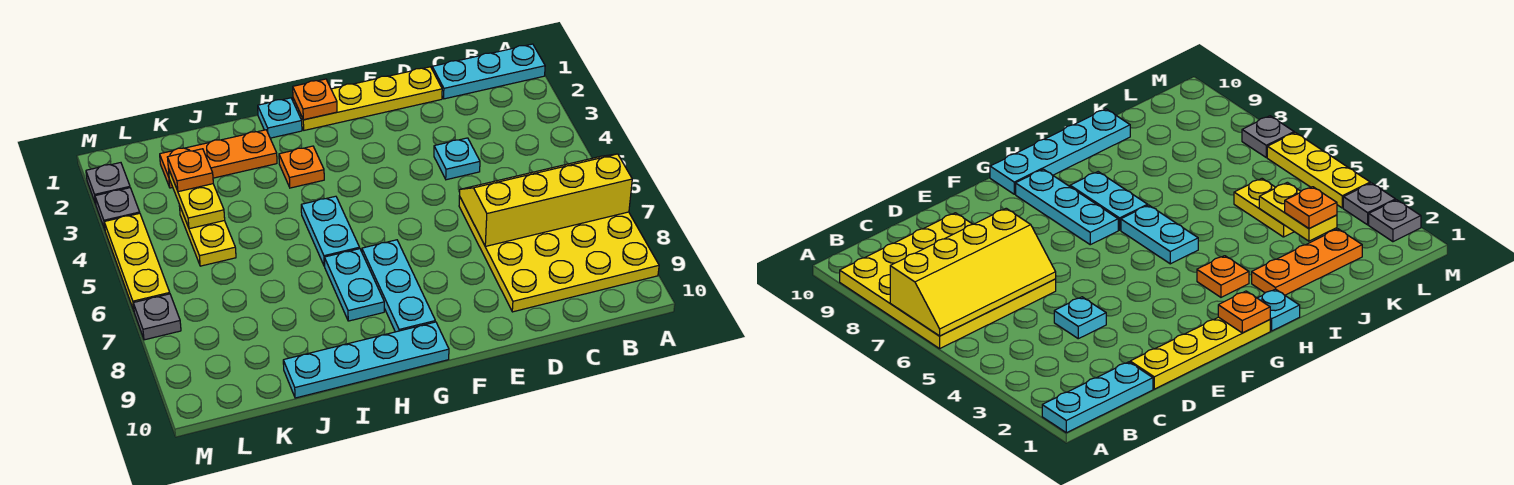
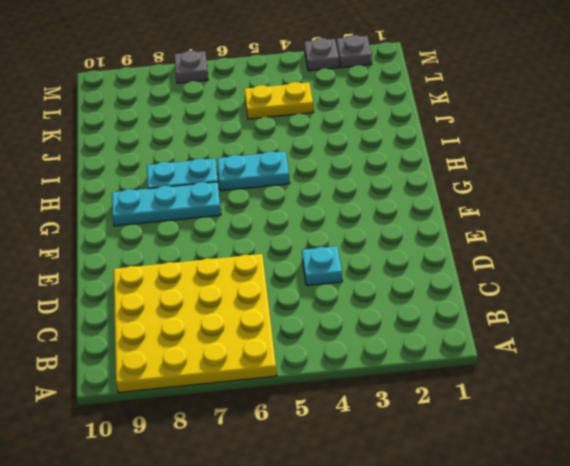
none -> cyan 1x3 plate [432,44,545,99]
none -> yellow 1x4 plate [293,67,442,130]
none -> cyan 1x4 plate [283,322,449,398]

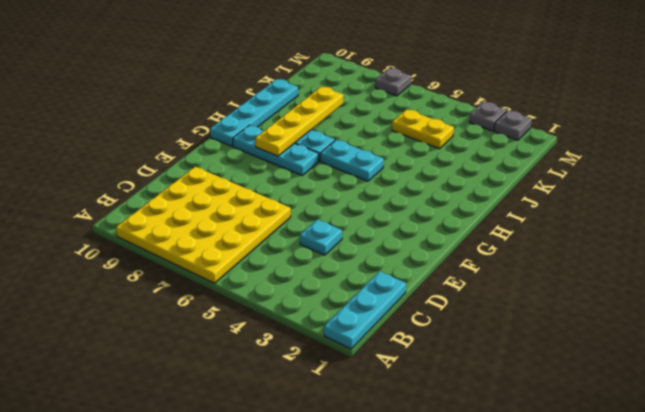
yellow 1x4 plate [255,86,343,156] -> yellow 1x4 plate moved to [293,67,442,130]
none -> cyan 1x1 plate [258,98,302,138]
none -> orange 1x1 plate [279,146,324,188]
none -> orange 1x3 plate [160,130,277,188]

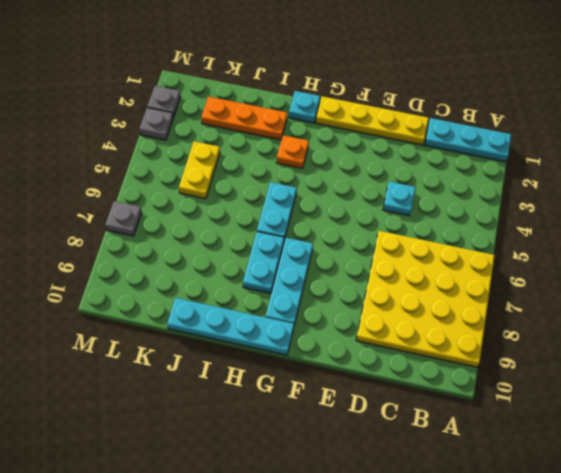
none -> yellow 1x3 plate [104,213,170,310]
none -> yellow 2x4 slope [460,154,632,246]
none -> orange 1x1 plate [293,79,337,120]

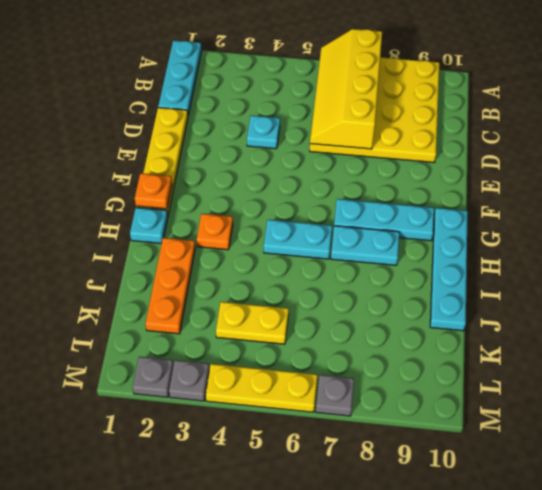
none -> yellow 1x2 plate [168,168,225,229]
none -> orange 1x1 plate [168,149,213,192]

